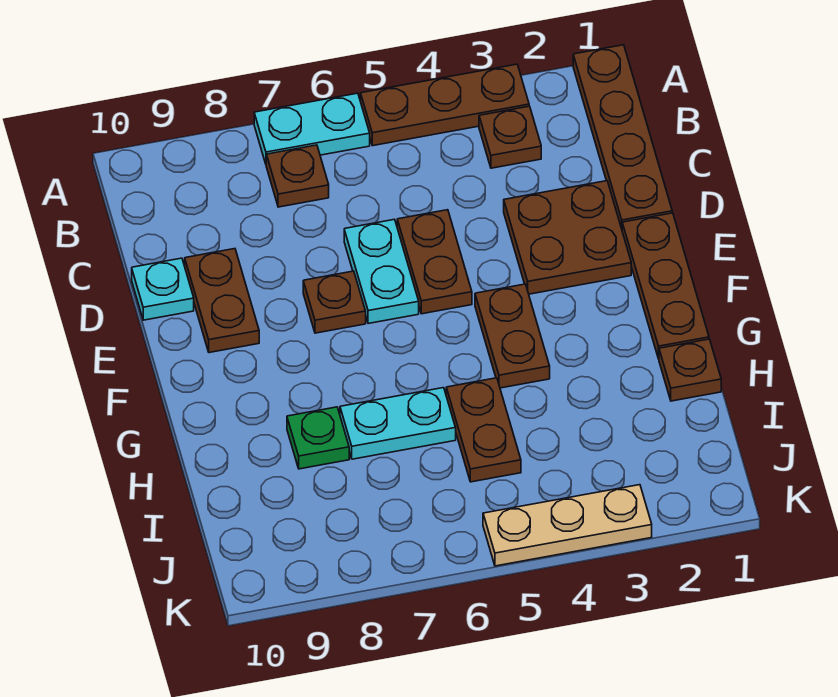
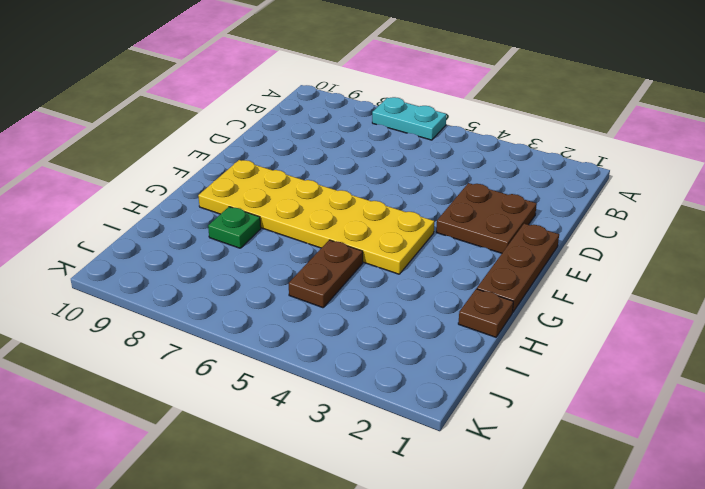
yellow 2x6 plate [198,160,434,274] -> brown 1x2 plate [475,284,550,388]
none -> brown 1x4 plate [573,45,672,228]
none -> brown 1x3 plate [361,64,529,146]
none -> brown 1x1 plate [479,106,541,168]

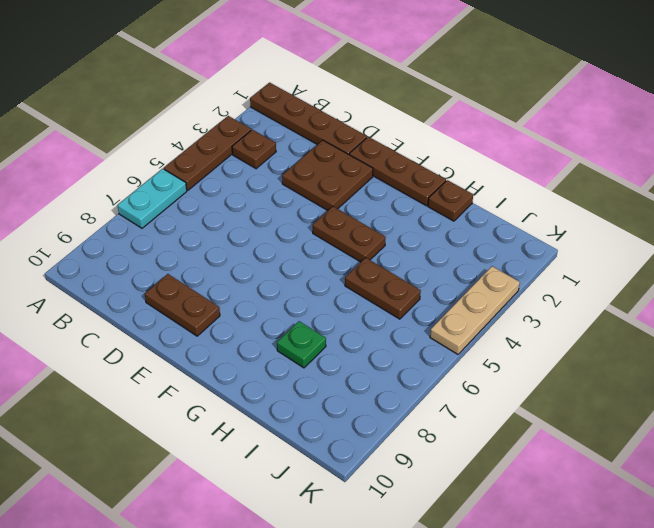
none -> brown 1x1 plate [266,145,329,207]
none -> brown 1x2 plate [397,210,472,314]
none -> cyan 1x2 plate [344,219,419,324]

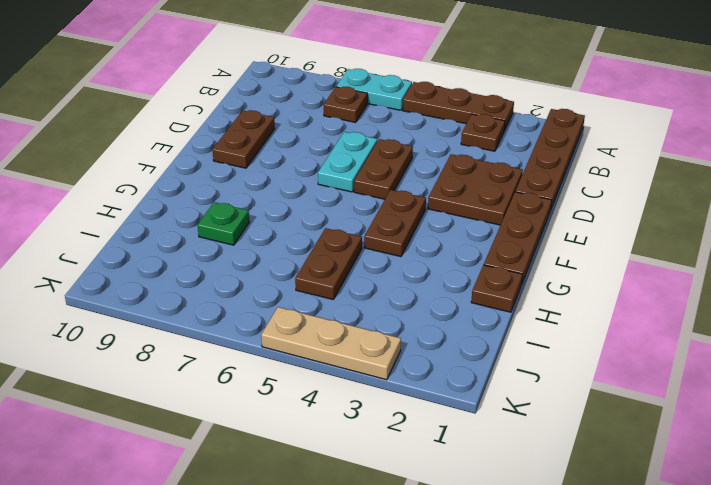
none -> cyan 1x1 plate [132,258,194,320]
none -> brown 1x1 plate [303,271,366,333]
none -> cyan 1x2 plate [340,388,456,459]

